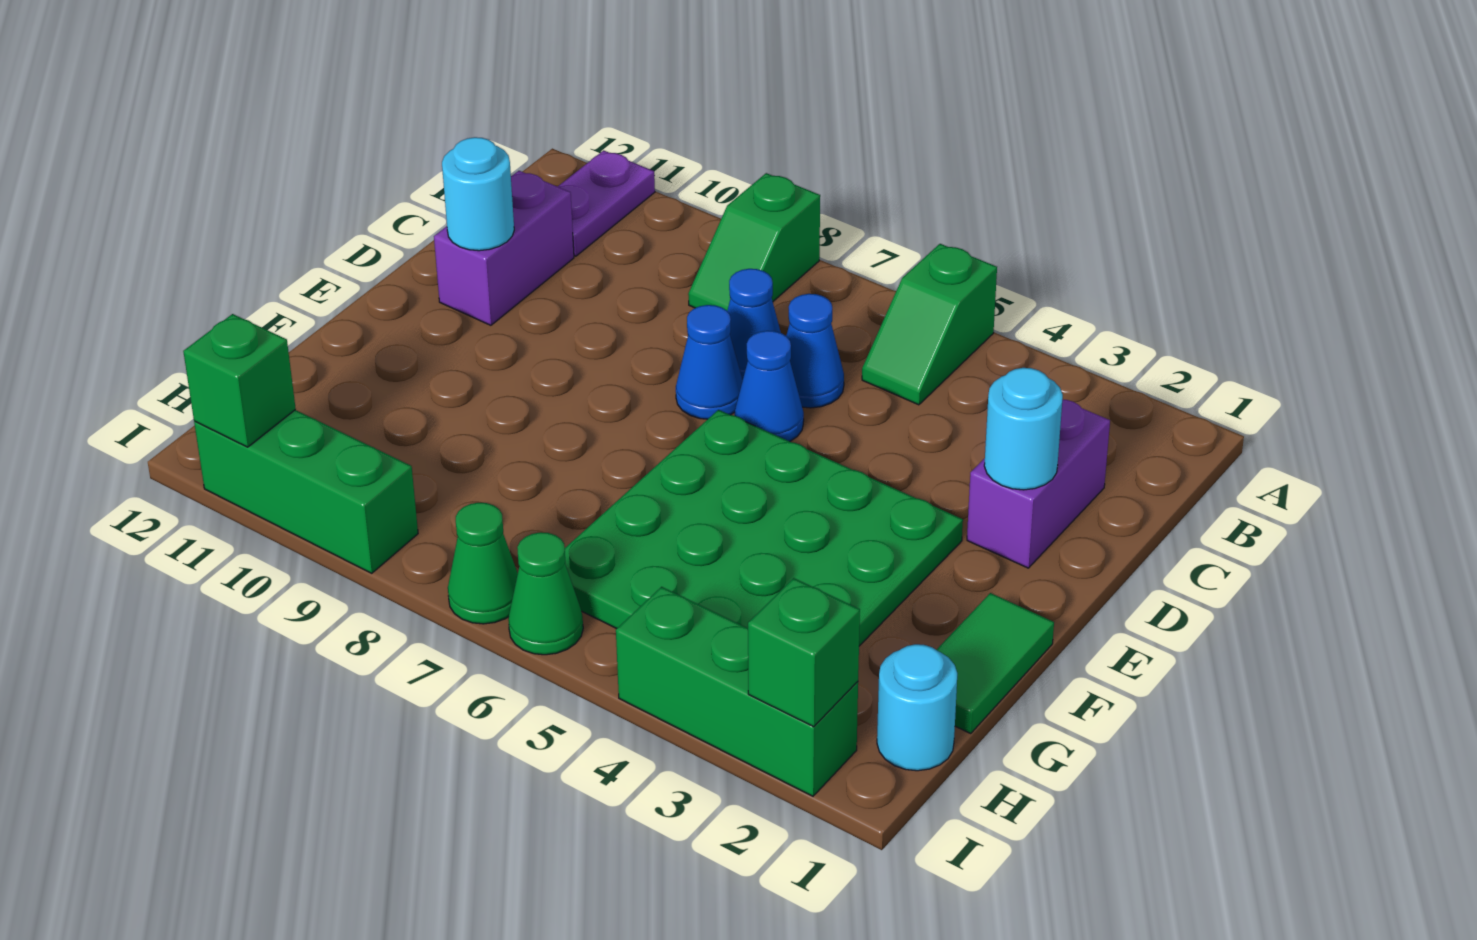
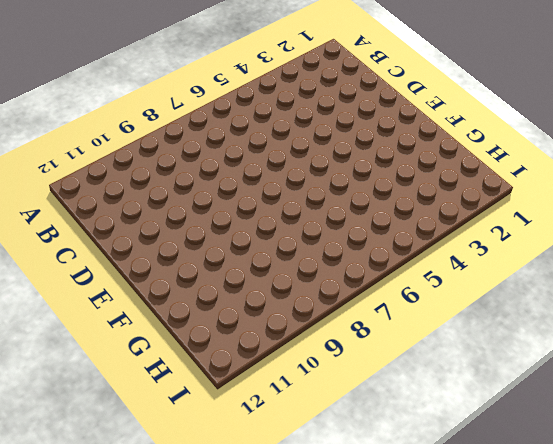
none -> green 1x2 slope [862,244,997,405]
none -> green 1x2 slope [688,173,820,310]
none -> purple 1x2 plate [558,150,655,256]

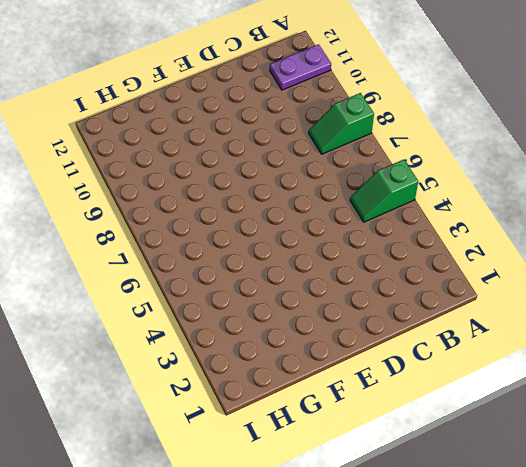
none -> purple 1x2 brick [967,399,1110,568]
none -> blue 1x1 cone [786,294,844,408]
none -> blue 1x1 cone [727,269,781,380]

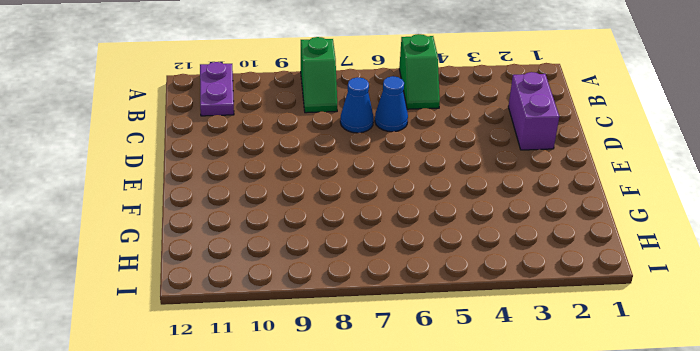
none -> purple 1x2 brick [434,171,574,325]
none -> blue 1x1 cone [734,331,804,441]
none -> blue 1x1 cone [676,305,743,419]

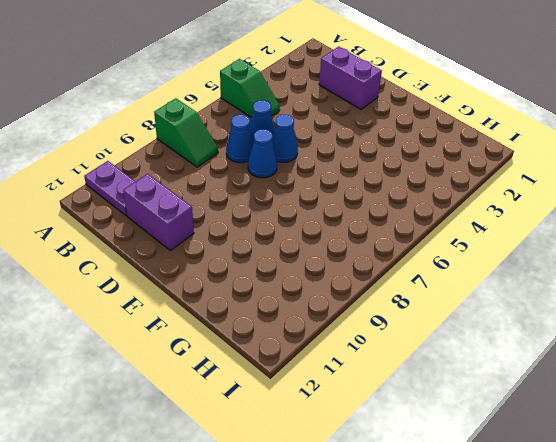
none -> green 4x4 plate [565,410,963,646]
none -> green 1x2 tile [937,593,1054,733]
none -> cyan 1x1 round brick [877,644,957,771]

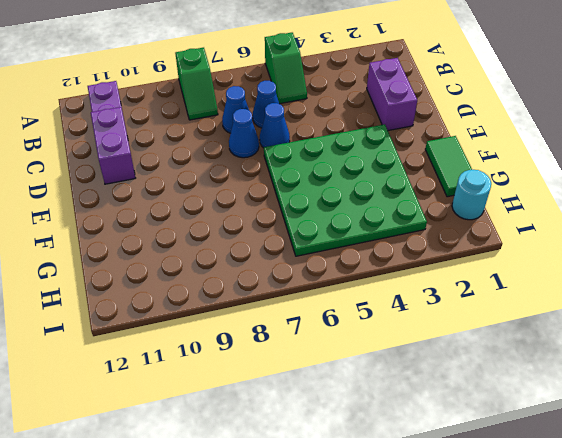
none -> green 1x3 brick [616,587,858,796]
none -> green 1x1 cone [508,532,583,655]
none -> green 1x1 cone [448,503,518,624]

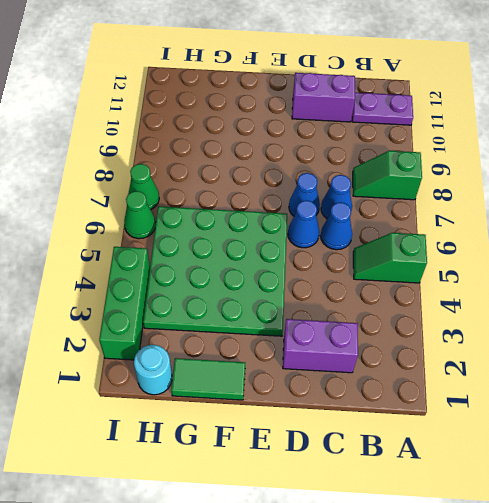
none -> green 1x3 brick [194,410,418,573]
none -> cyan 1x1 round brick [984,368,1063,490]
none -> cyan 1x1 round brick [442,137,514,251]

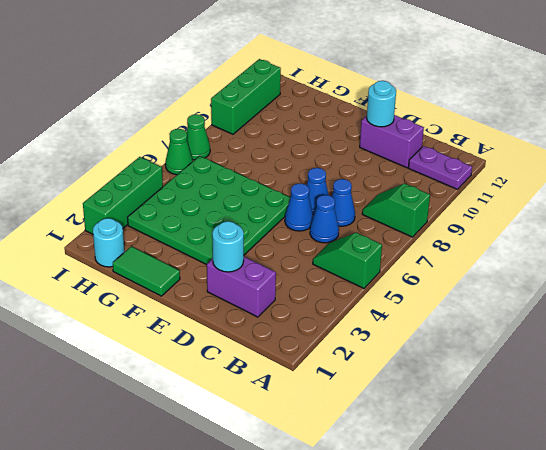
none -> green 1x1 brick [748,578,860,727]
none -> green 1x1 brick [183,314,296,447]

